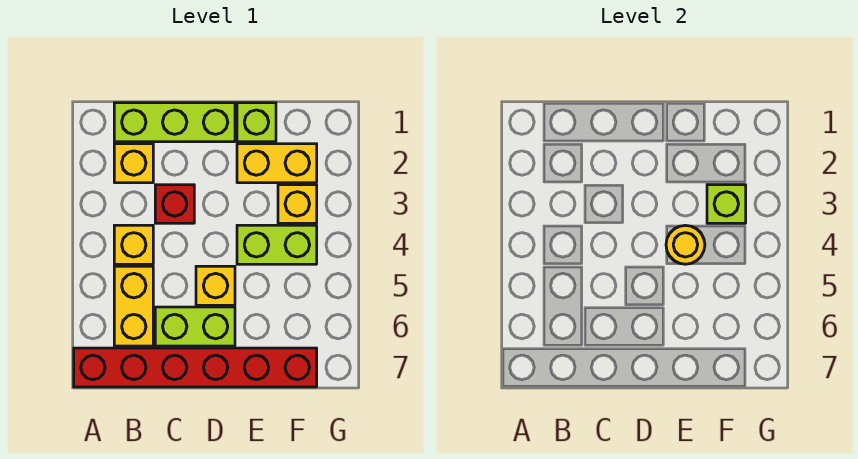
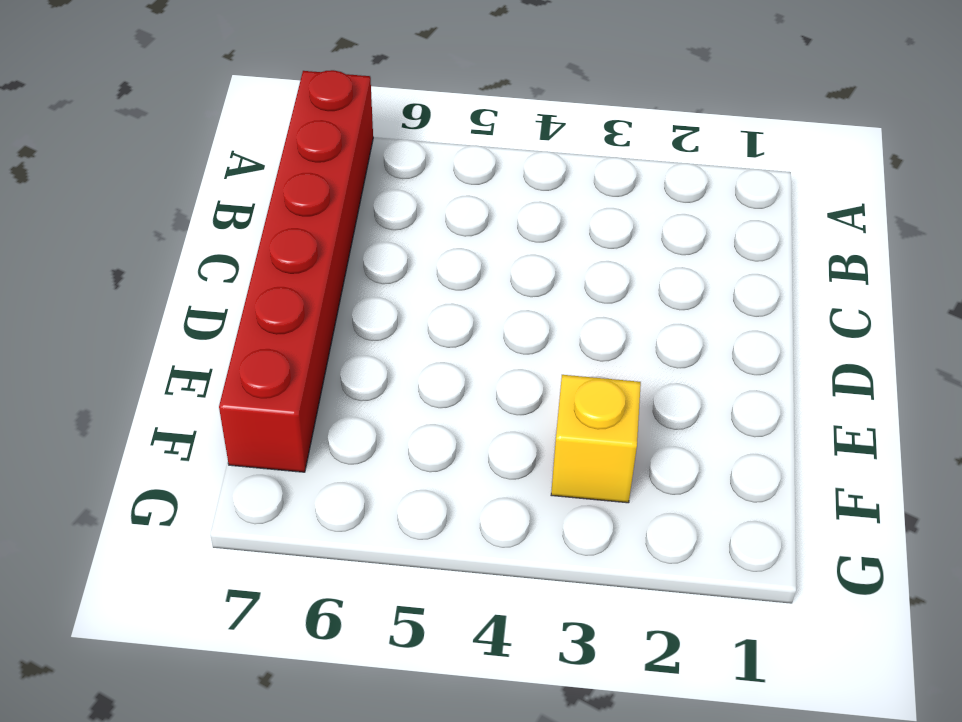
none -> lime 1x3 brick [114,103,235,142]
none -> yellow 1x1 brick [114,144,153,183]
none -> yellow 1x1 brick [114,225,153,264]

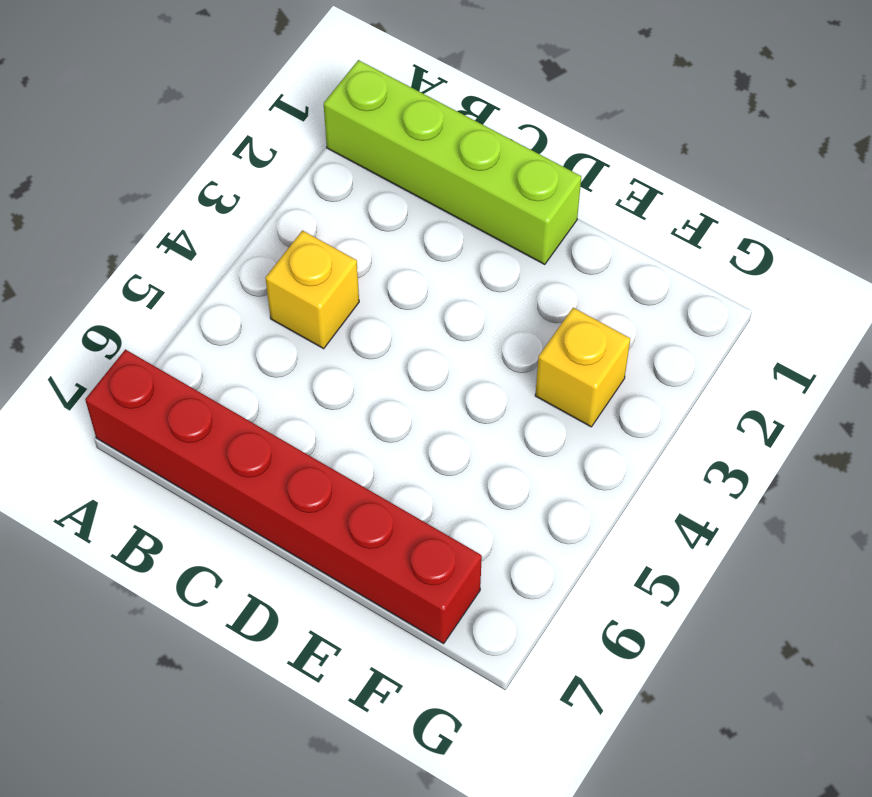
lime 1x4 brick [324,60,581,265] -> lime 1x3 brick [114,103,235,142]
none -> yellow 1x1 brick [114,144,153,183]
none -> yellow 1x2 brick [114,266,153,346]
none -> red 1x1 brick [155,185,194,223]

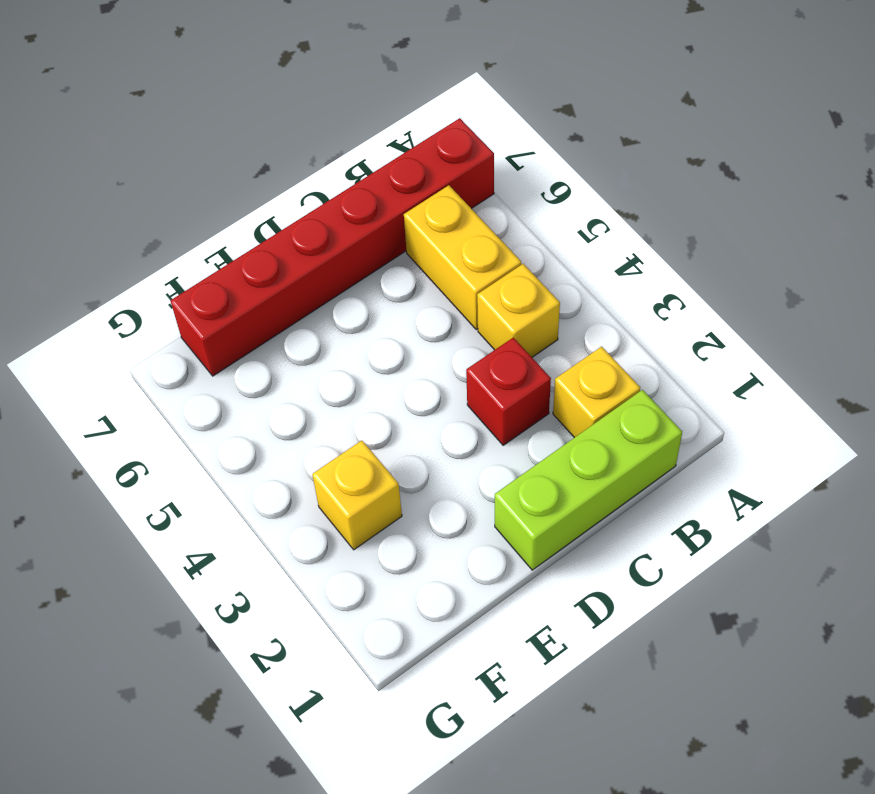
none -> lime 1x2 brick [155,307,235,346]
none -> yellow 1x1 brick [196,266,235,305]
none -> lime 1x1 brick [237,103,276,142]

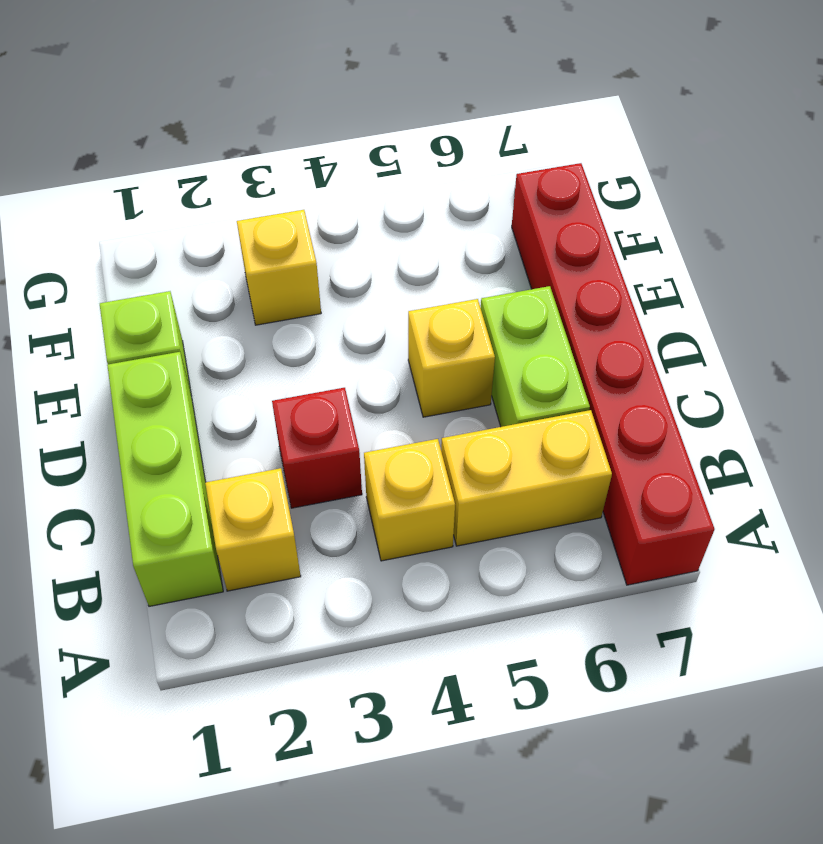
none -> yellow 1x2 brick [237,144,317,183]
none -> lime 1x2 brick [237,225,317,264]
none -> yellow 1x1 round brick [666,225,705,264]

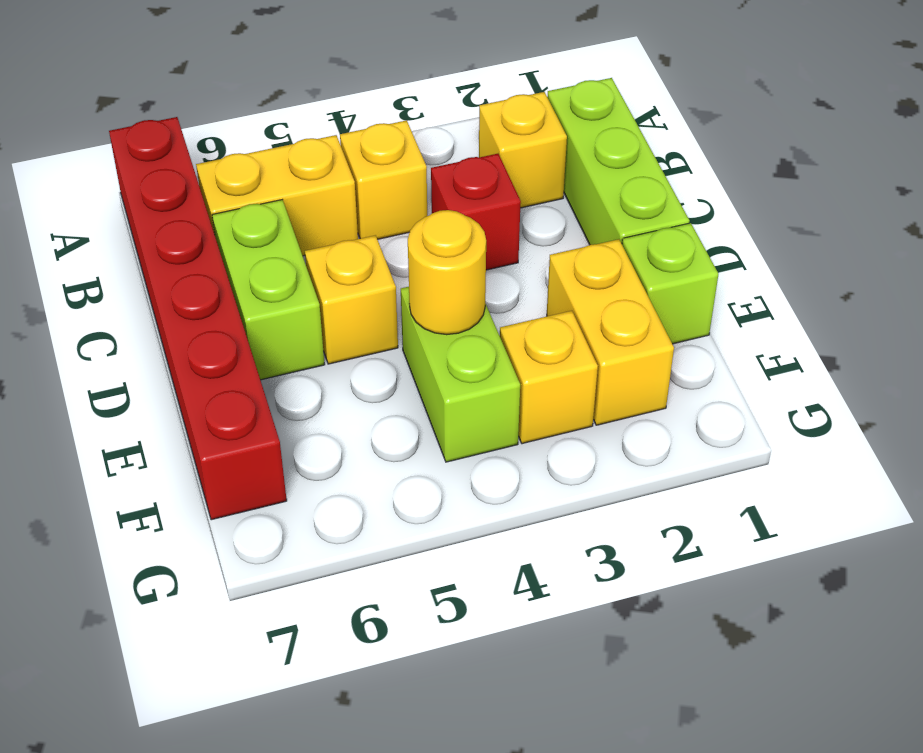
none -> lime 1x1 brick [707,185,746,223]

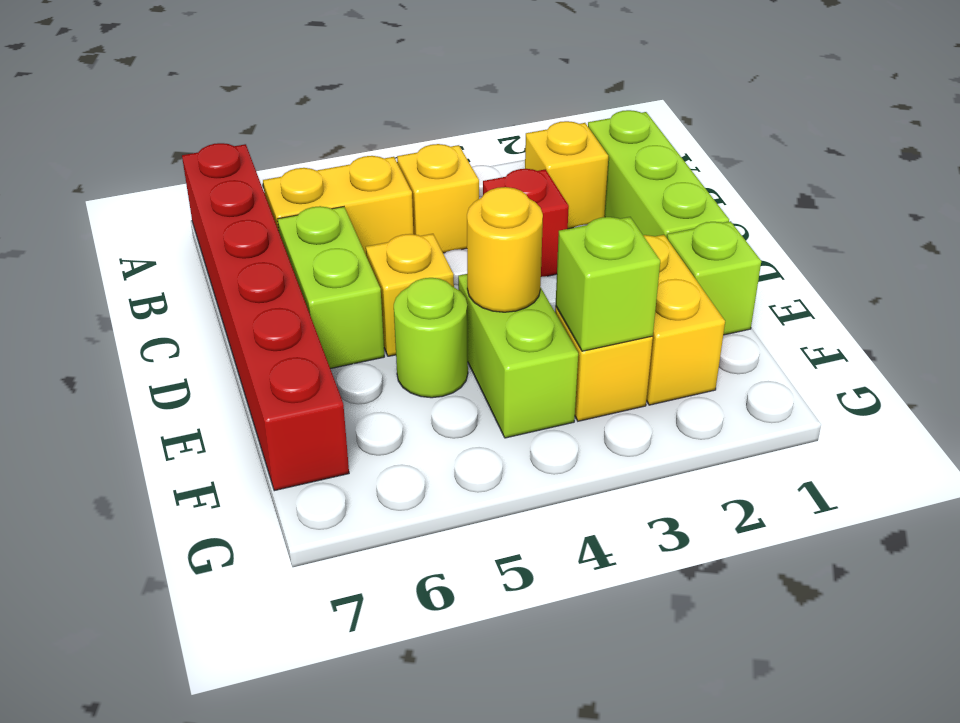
lime 1x1 round brick [394,278,468,398] -> none

